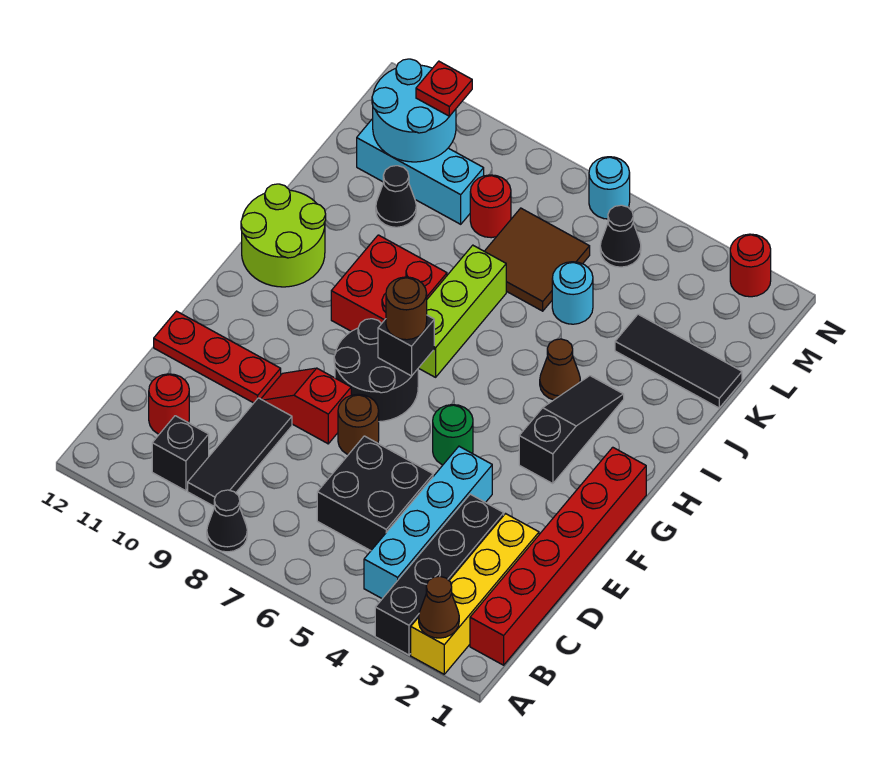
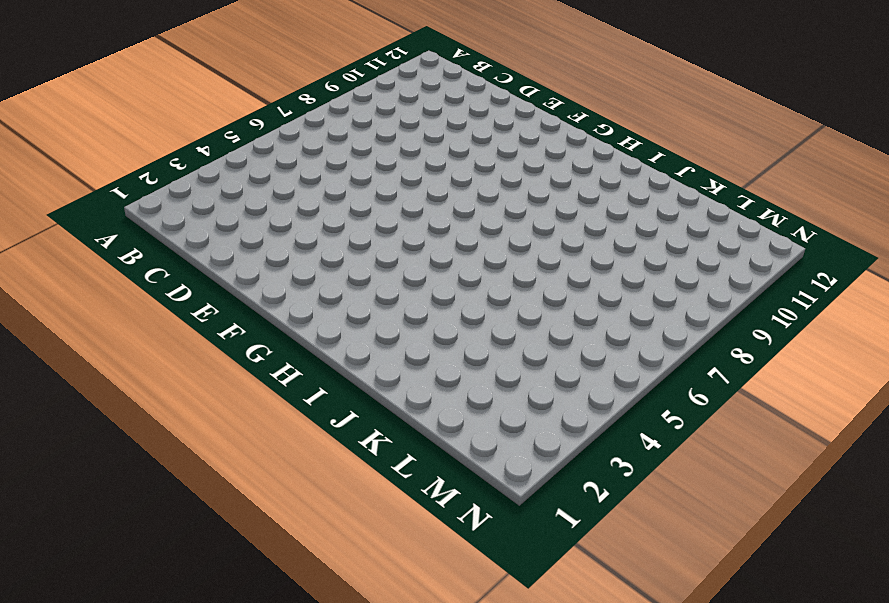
none -> yellow 1x4 brick [411,514,539,674]
none -> black 1x4 brick [375,494,504,655]
none -> black 1x1 cone [207,490,247,552]
none -> red 1x6 brick [470,447,646,665]

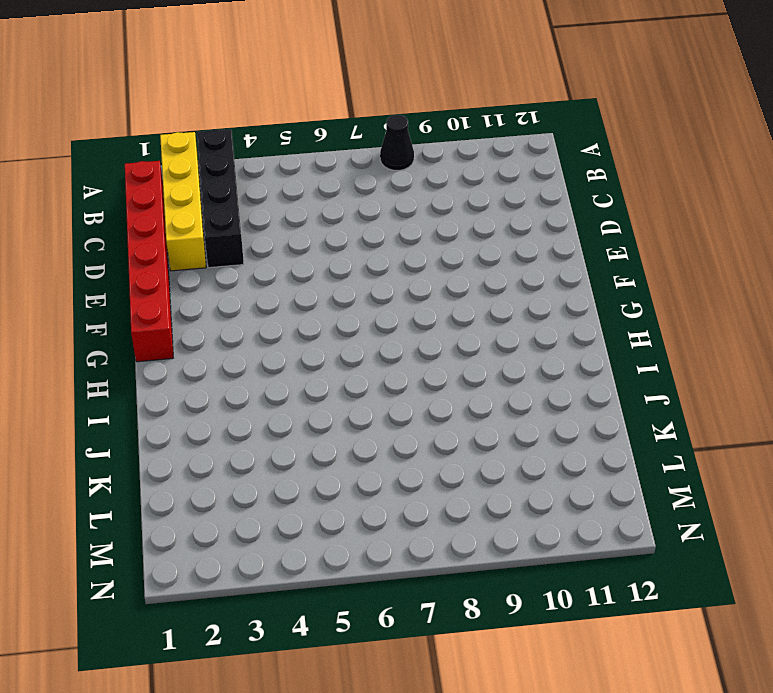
none -> cyan 1x4 brick [364,446,492,599]
none -> black 1x3 tile [188,398,292,507]
none -> black 1x1 brick [152,416,209,491]
none -> black 2x2 brick [317,436,433,551]

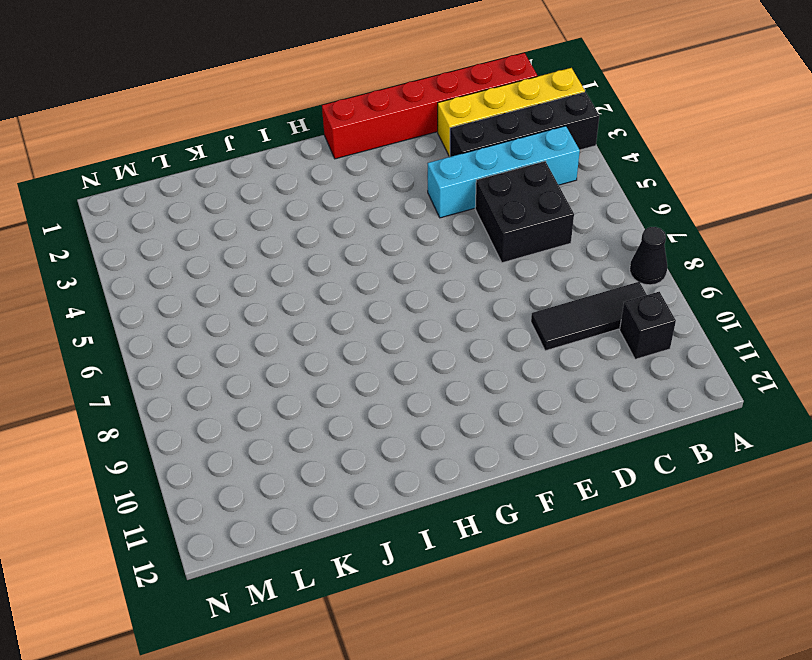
none -> red 1x1 round brick [149,374,189,434]
none -> brown 1x1 round brick [338,394,379,455]
none -> red 1x2 slope [261,368,351,444]
none -> red 1x3 plate [154,311,281,403]

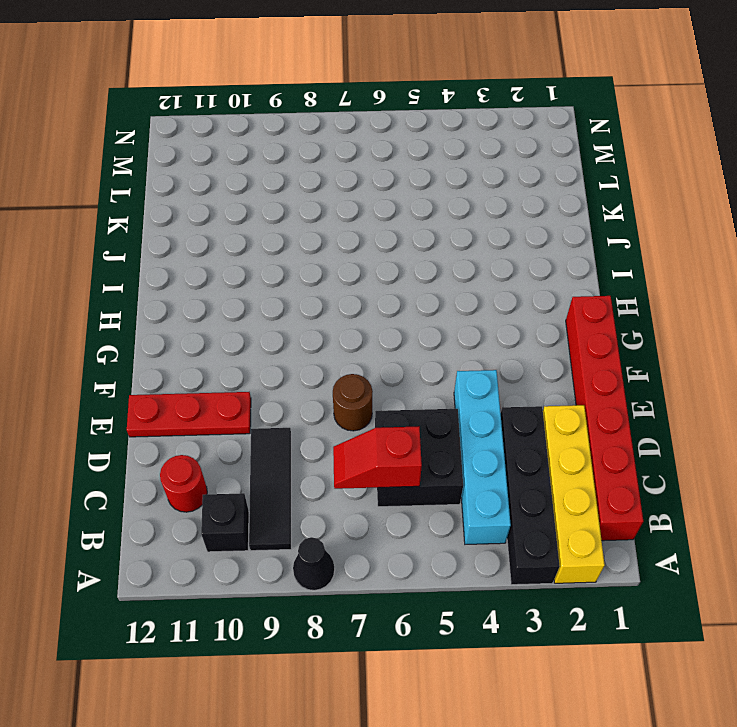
red 1x2 slope [333,426,422,489] -> red 1x2 slope moved to [261,368,351,444]
none -> green 1x1 round brick [433,405,473,465]
none -> black 2x2 round brick [334,319,418,422]
none -> black 1x3 slope [519,376,624,484]
none -> lime 1x3 brick [419,245,506,377]

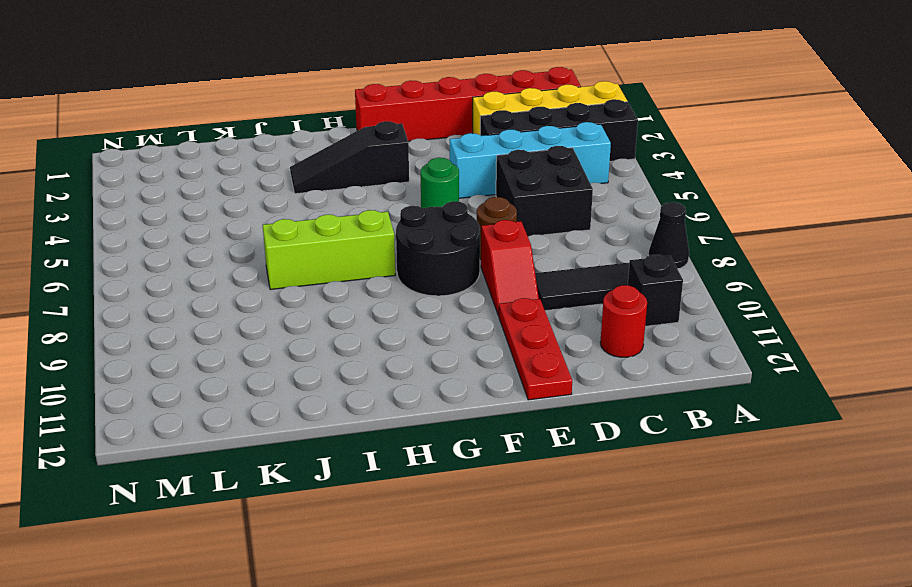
none -> red 2x2 brick [331,235,447,331]
none -> lime 2x2 round brick [241,184,326,287]
none -> brown 1x1 cone [540,339,580,400]
none -> black 1x3 tile [615,314,742,408]

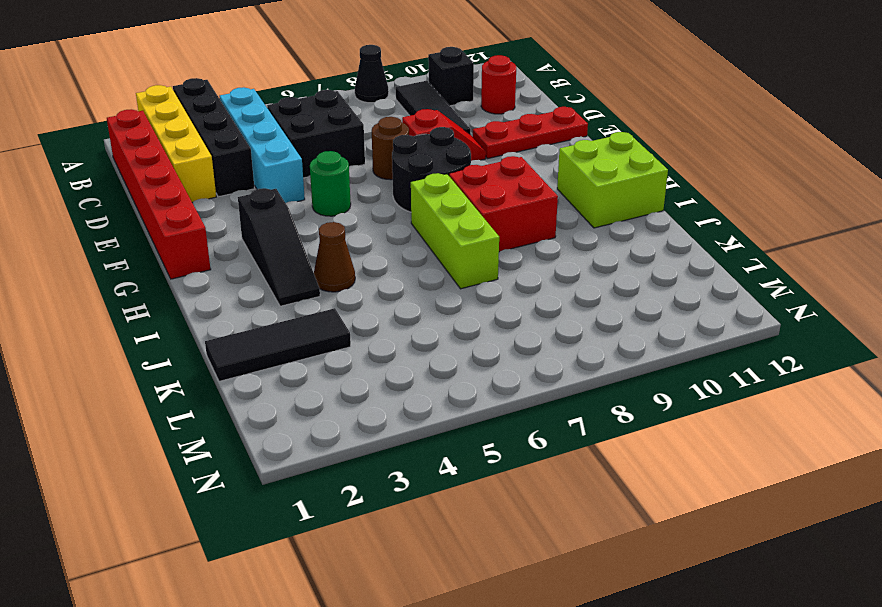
lime 2x2 brick [557,132,668,228] -> lime 2x2 round brick [241,184,326,287]
none -> cyan 1x1 round brick [552,262,593,324]
none -> brown 2x2 tile [484,208,590,311]
none -> black 1x1 cone [376,166,416,227]
none -> red 1x1 round brick [470,175,511,238]

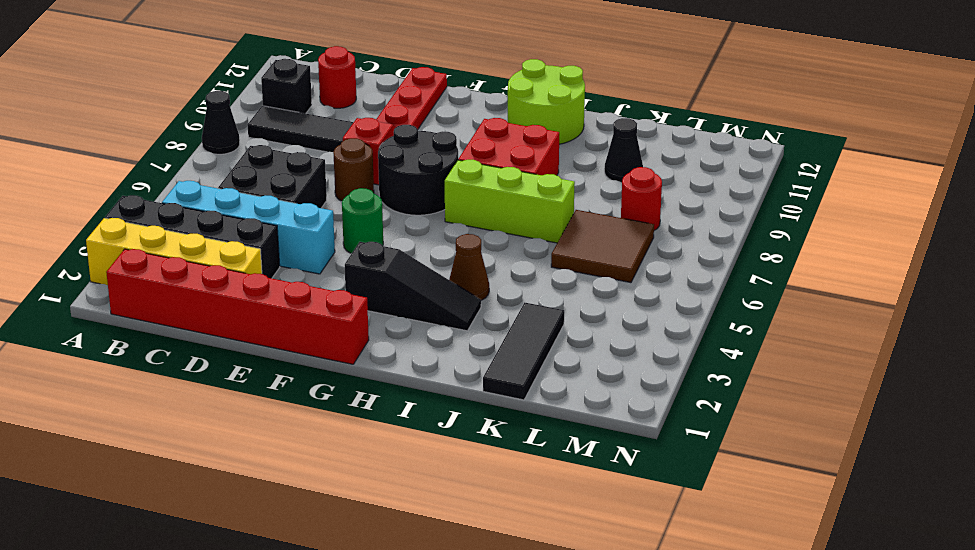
none -> cyan 1x1 round brick [552,262,593,324]
none -> cyan 1x3 brick [357,119,484,224]
none -> black 1x1 cone [600,205,641,267]
none -> red 1x1 round brick [730,234,771,297]

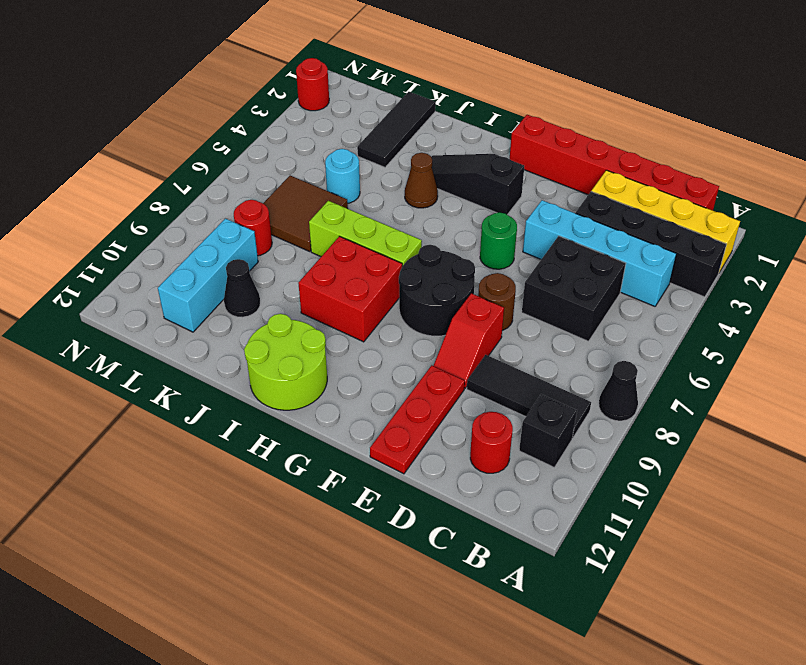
none -> black 1x1 cone [600,205,641,267]
none -> cyan 1x1 round brick [589,157,630,219]
none -> brown 1x1 cone [419,576,459,638]
none -> black 1x1 brick [378,315,434,376]

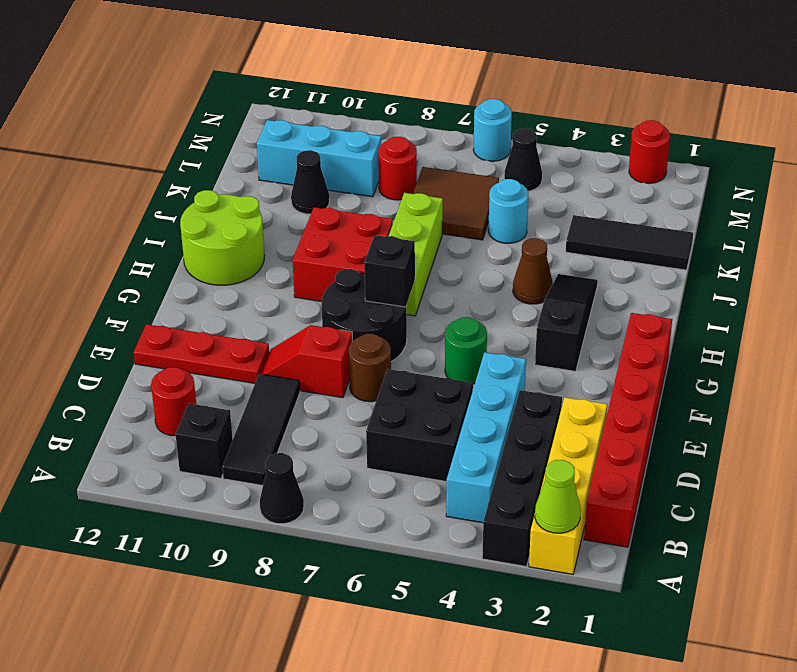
lime 1x1 cone [535,460,581,533] -> brown 1x1 cone [419,576,459,638]
none -> cyan 2x2 round brick [372,59,456,162]
none -> brown 1x1 round brick [386,277,427,340]
none -> red 1x1 plate [416,61,472,116]

